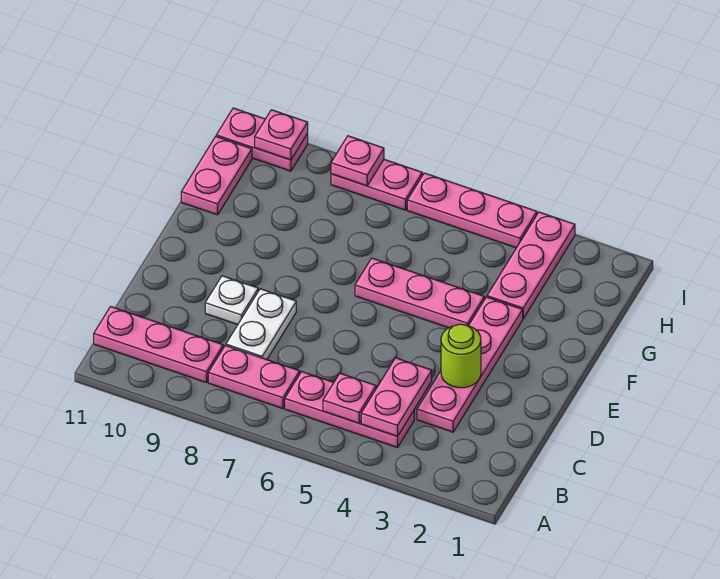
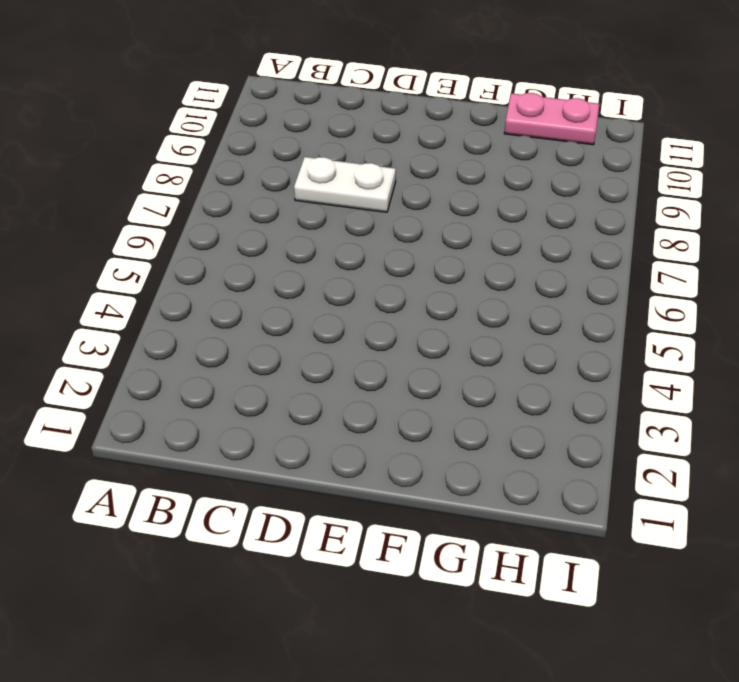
none -> pink 1x3 plate [285,372,414,448]
none -> pink 1x2 plate [208,346,300,409]
none -> pink 1x3 plate [94,307,223,383]

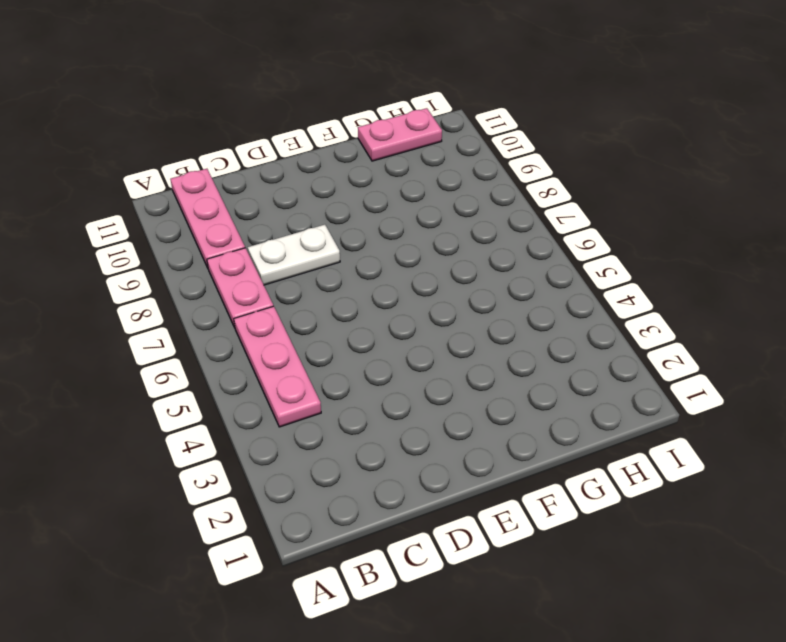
none -> pink 1x4 plate [417,297,523,432]
none -> white 1x1 plate [205,276,258,325]
none -> pink 1x3 plate [355,258,484,328]

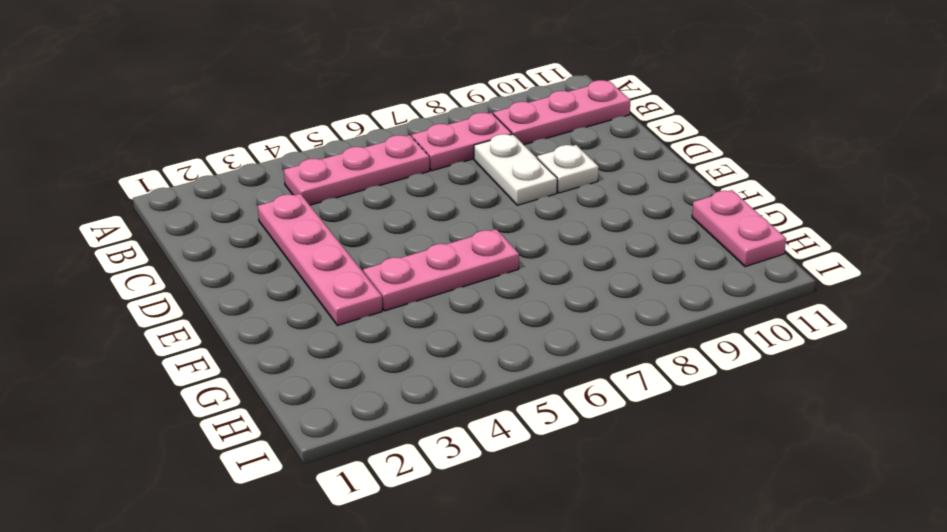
none -> pink 1x3 plate [487,212,575,319]
none -> pink 1x3 plate [407,173,537,248]
none -> pink 1x2 plate [331,159,422,210]

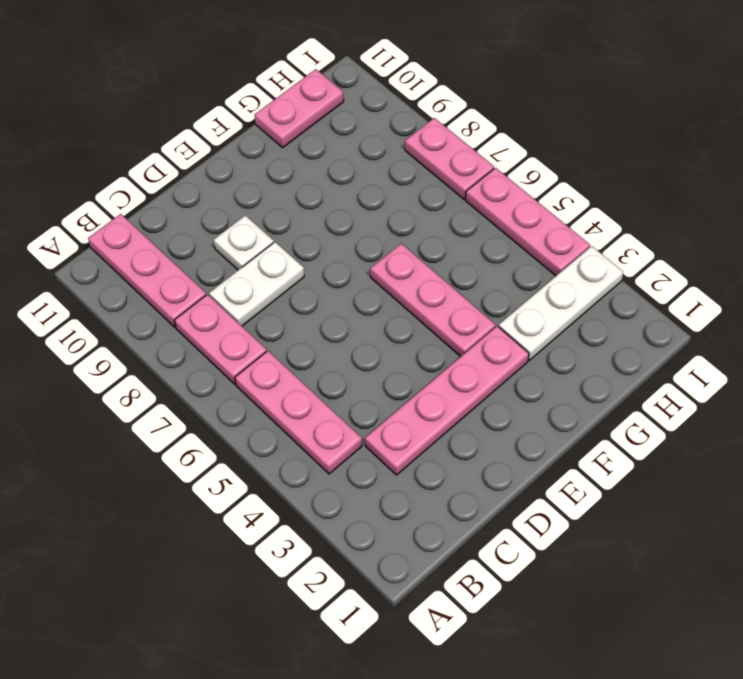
white 1x3 plate [499,246,623,360] -> pink 1x3 plate [487,212,575,319]
none -> pink 1x2 plate [216,108,308,171]
none -> pink 1x2 plate [361,358,432,436]
none -> pink 1x1 plate [323,373,376,423]

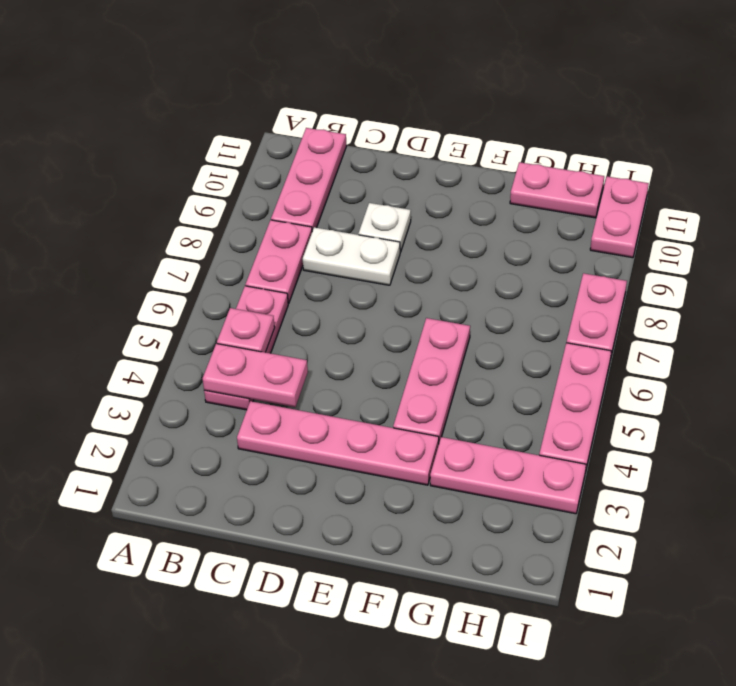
none -> lime 1x1 round brick [441,324,481,388]
none -> pink 1x1 plate [331,136,384,186]
none -> pink 1x1 plate [255,110,308,160]

